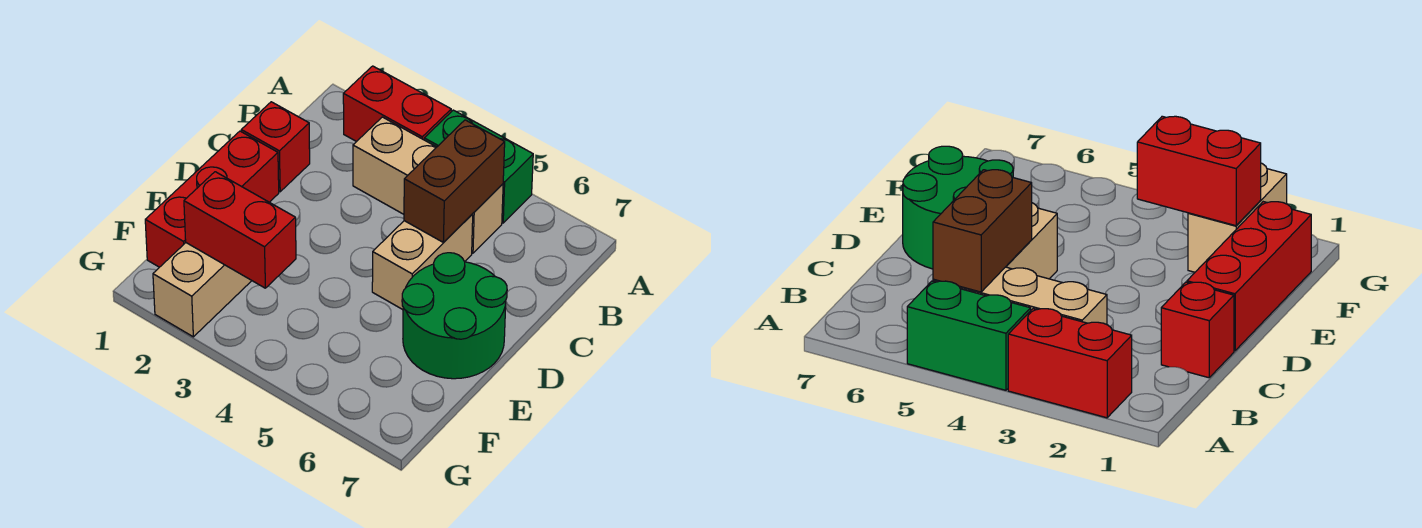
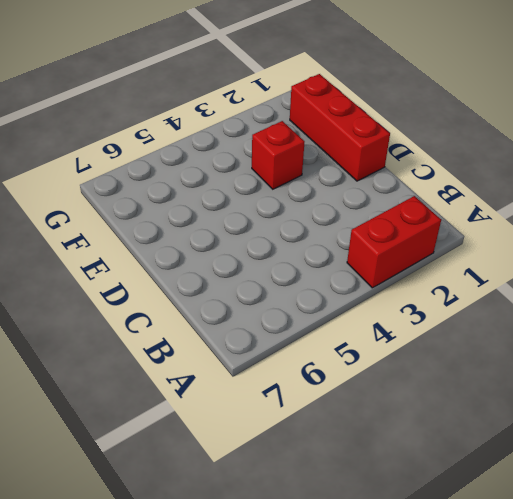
red 1x1 brick [252,121,304,189] -> red 1x1 brick moved to [241,102,310,192]
none -> green 1x2 brick [424,110,533,223]
none -> tan 1x3 brick [353,117,503,253]

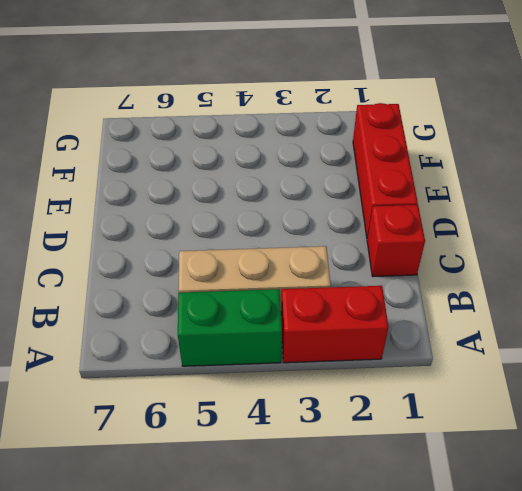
none -> tan 1x2 brick [372,214,473,310]
none -> green 2x2 round brick [402,253,507,379]

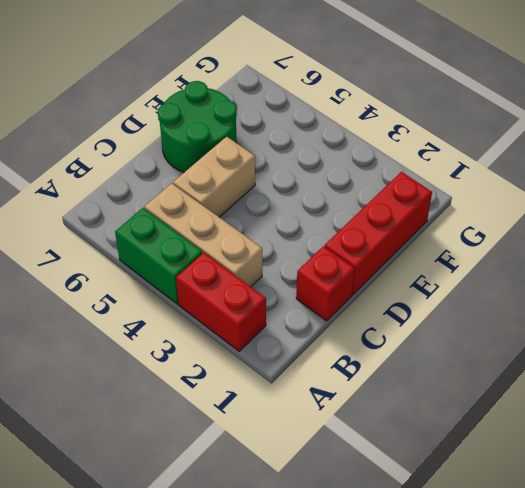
none -> tan 1x2 brick [153,243,252,337]
none -> brown 1x2 brick [404,120,505,243]

